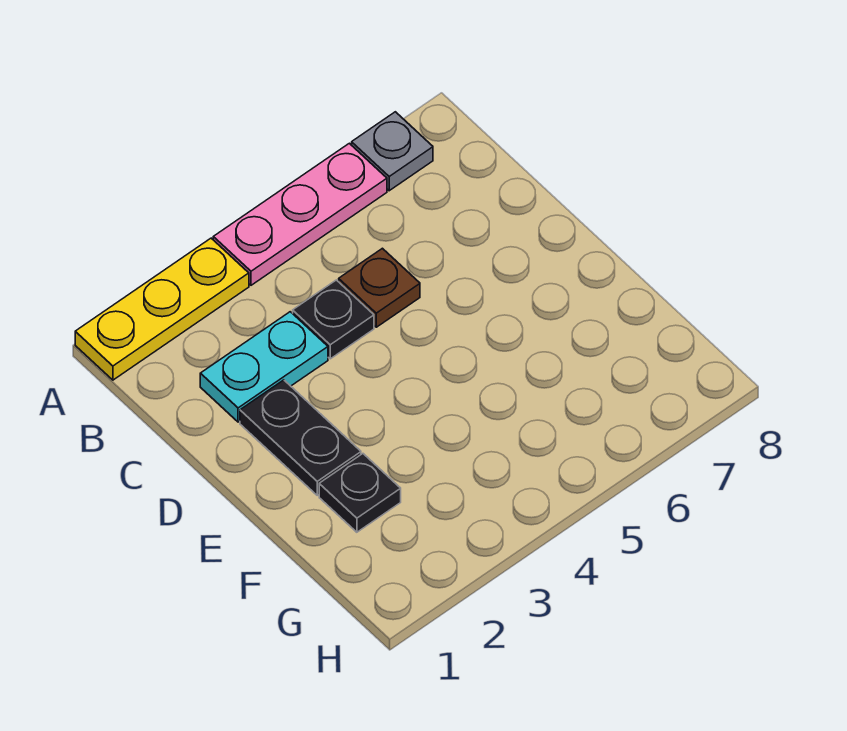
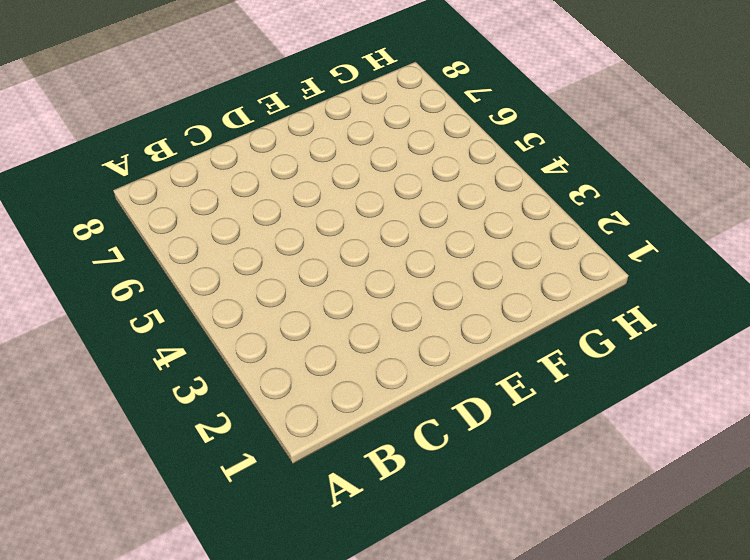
none -> yellow 1x3 plate [75,238,249,380]
none -> pink 1x3 plate [213,143,387,285]

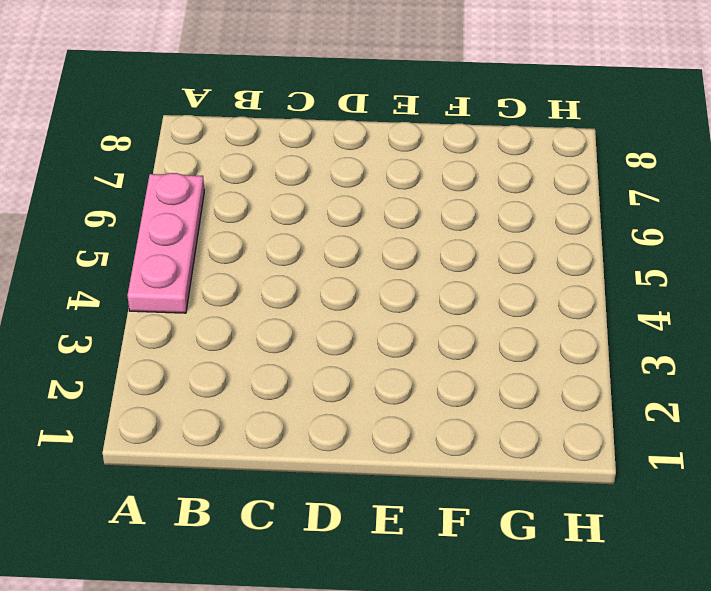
none -> yellow 1x3 plate [75,238,249,380]
none -> grey 1x1 plate [352,112,433,191]

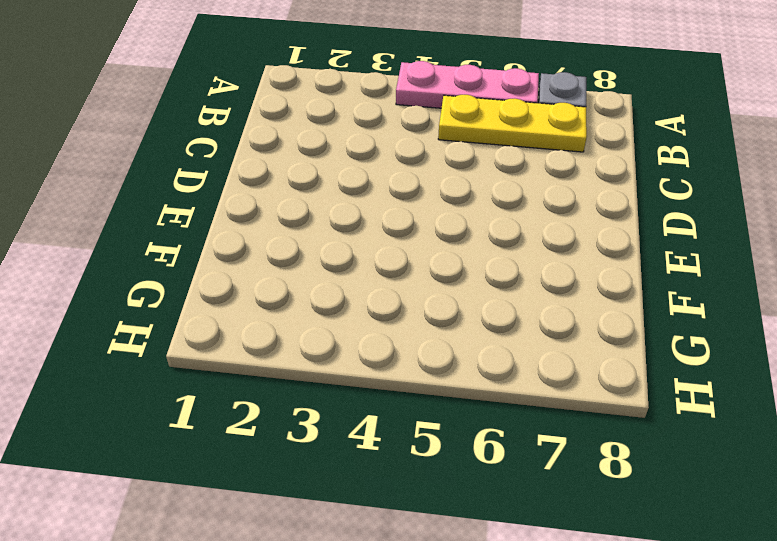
yellow 1x3 plate [438,95,587,152] -> yellow 1x3 plate moved to [75,238,249,380]
none -> cyan 1x2 plate [200,312,328,422]
none -> black 1x1 plate [293,280,374,359]

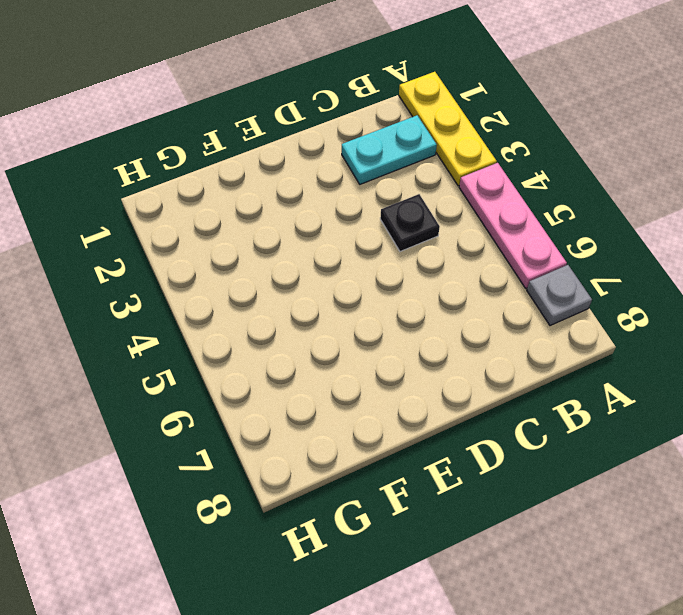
cyan 1x2 plate [342,115,437,184] -> cyan 1x2 plate turned to [200,312,328,422]
none -> brown 1x1 plate [339,248,420,327]
none -> black 1x2 plate [240,380,361,495]

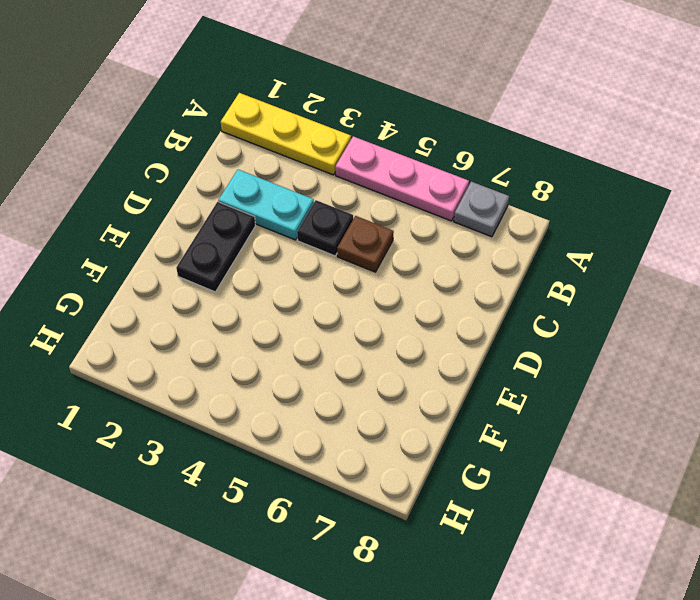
none -> black 1x1 plate [319,454,401,532]

